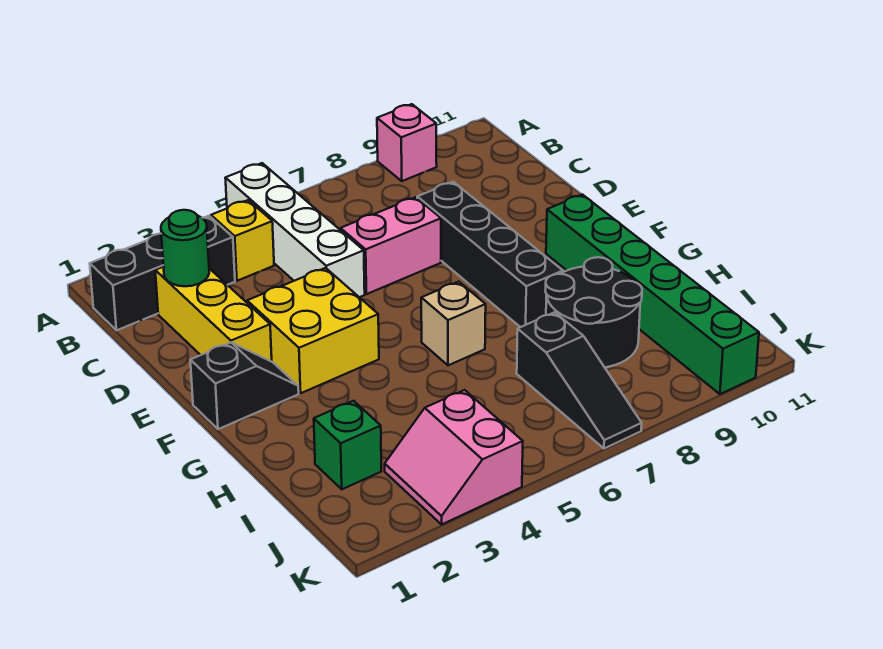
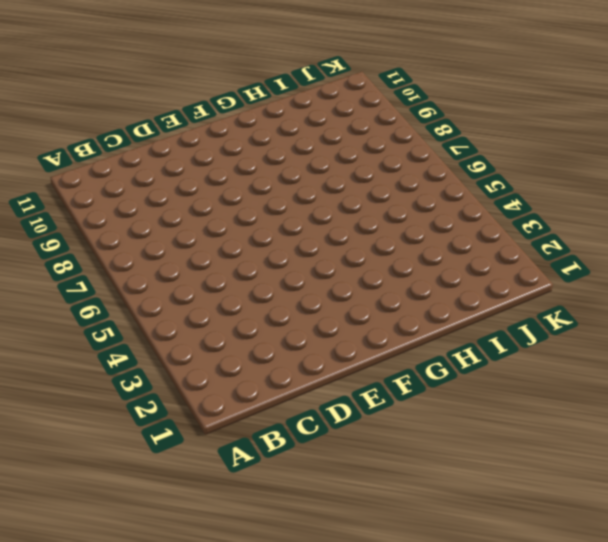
none -> white 1x4 brick [225,163,365,297]
none -> pink 1x1 brick [377,104,437,181]
none -> black 1x3 brick [90,216,235,330]

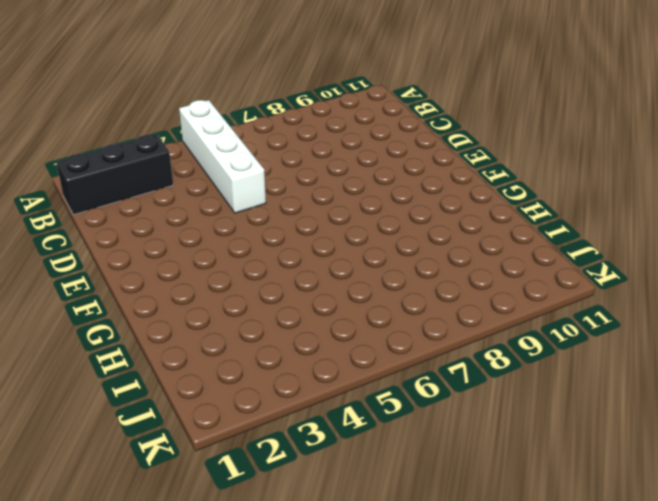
none -> pink 1x1 brick [377,104,437,181]
none -> yellow 1x1 brick [211,200,274,281]
none -> yellow 1x3 brick [155,267,272,362]

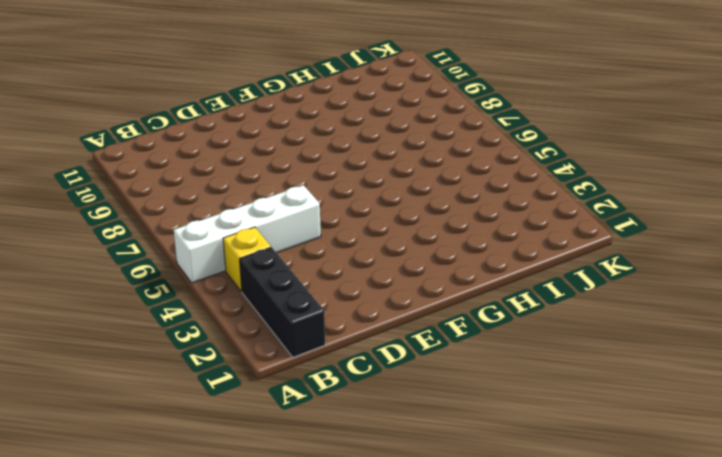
none -> pink 1x1 brick [377,104,437,181]
none -> yellow 1x3 brick [155,267,272,362]
none -> pink 1x2 brick [341,197,441,294]

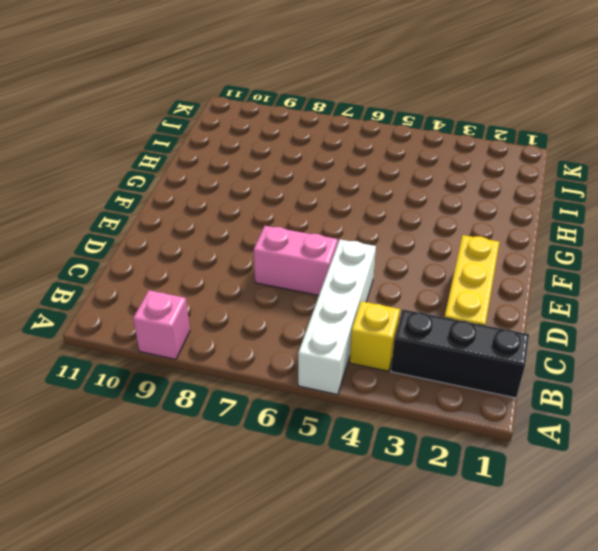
none -> black 1x4 brick [417,182,563,327]
none -> yellow 2x2 brick [247,268,379,393]
none -> black 1x2 slope [190,343,299,429]

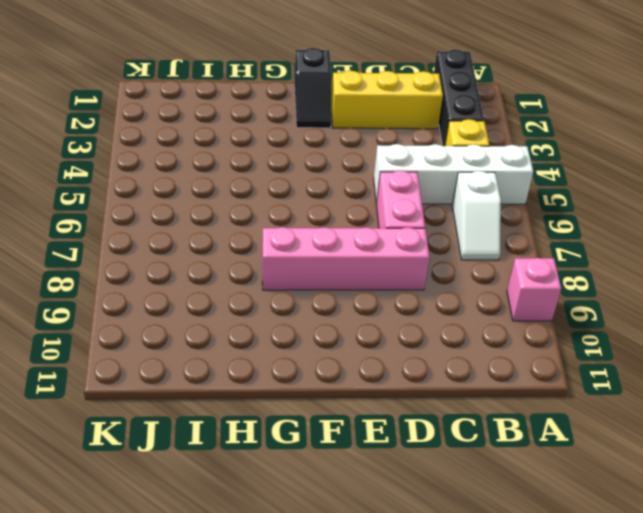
white 1x2 slope [452,171,501,260] -> none
pink 1x4 brick [262,227,429,290] -> black 1x4 brick [417,182,563,327]
none -> yellow 2x2 brick [247,268,379,393]
none -> green 1x6 brick [546,194,759,394]
none -> tan 1x1 brick [421,282,486,365]

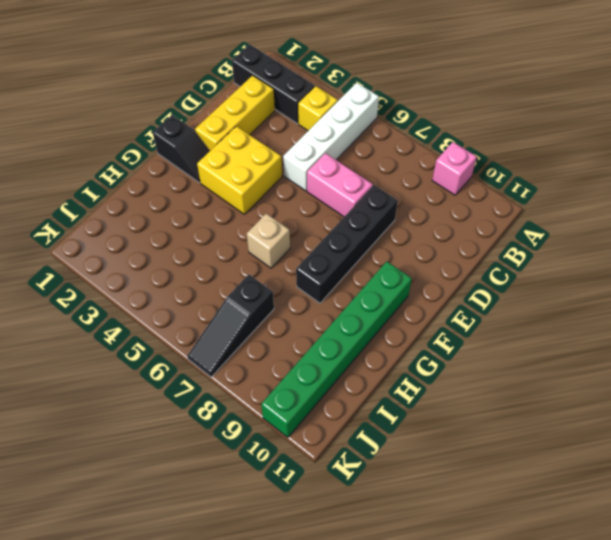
none -> black 2x2 round brick [545,257,642,367]
none -> green 1x1 brick [314,401,381,489]
none -> pink 2x2 slope [385,390,523,524]

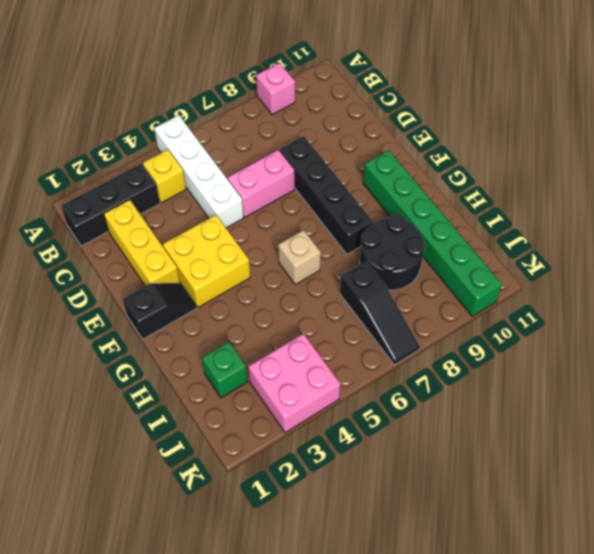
pink 2x2 brick [248,333,340,433] -> pink 2x2 slope [385,390,523,524]
none -> green 1x1 round brick [161,210,209,286]

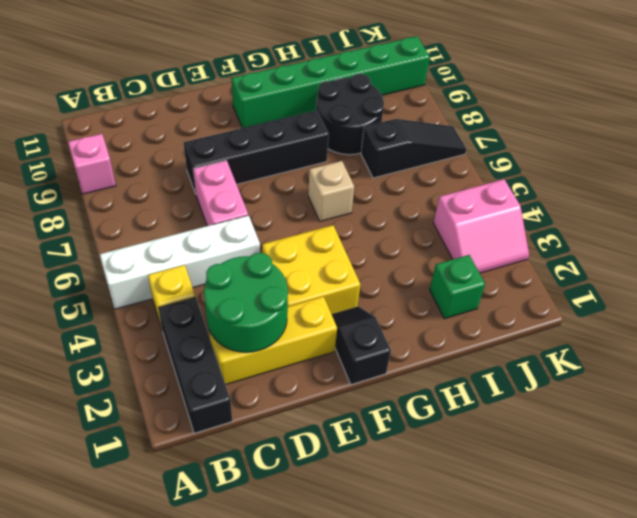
green 2x2 round brick [204,253,288,352] -> green 1x1 round brick [161,210,209,286]

